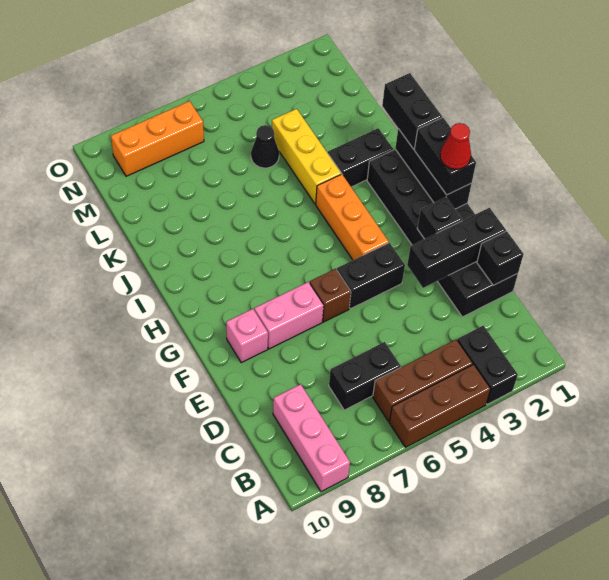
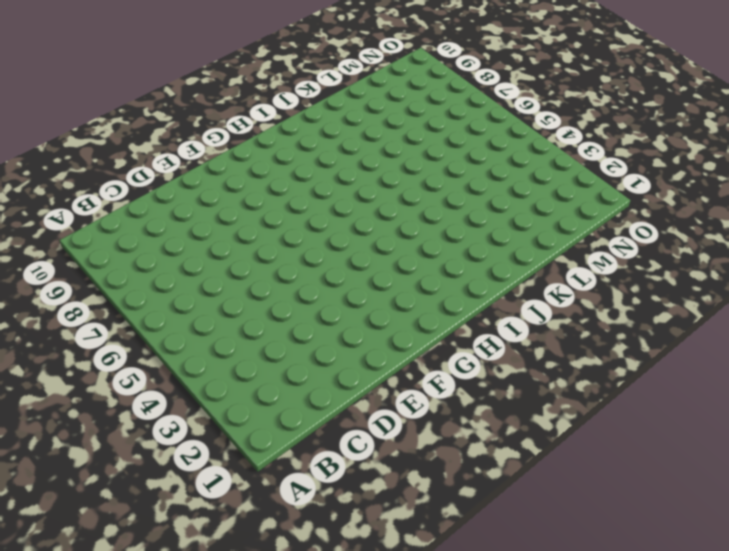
none -> black 1x2 brick [457,326,518,404]
none -> brown 1x3 brick [389,364,491,447]
none -> pink 1x3 brick [273,384,350,492]

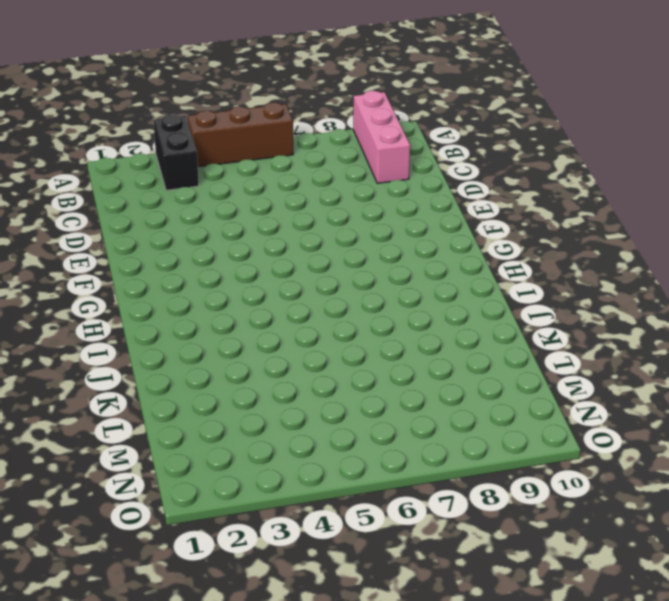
none -> brown 1x3 brick [373,339,473,421]
none -> black 1x2 brick [329,342,401,410]
none -> black 2x6 brick [367,149,518,317]

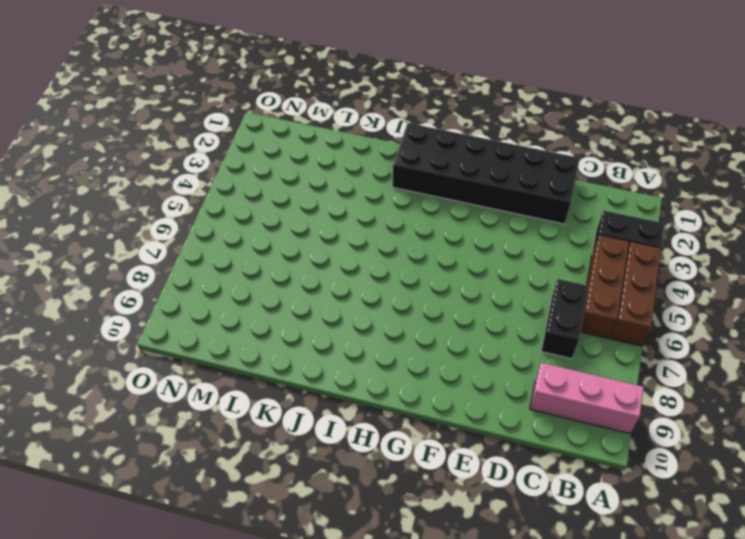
none -> black 1x2 brick [337,243,405,309]
none -> brown 1x1 brick [310,269,351,322]
none -> pink 1x2 brick [254,282,324,349]

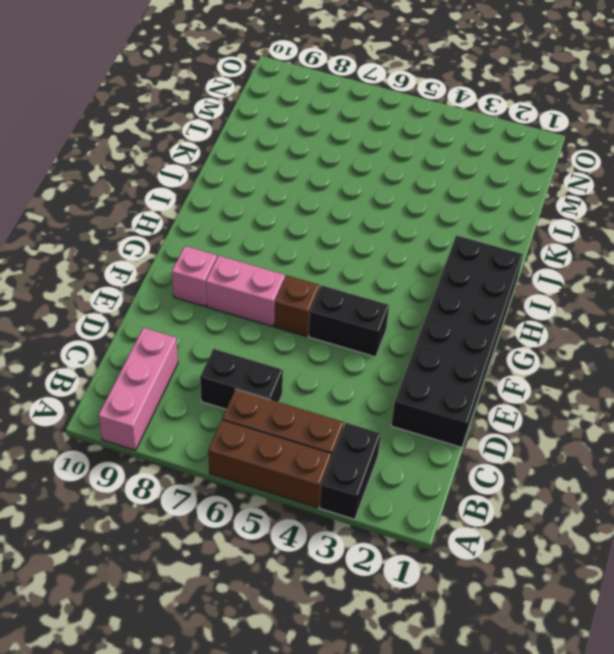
none -> orange 1x3 brick [316,174,389,260]
none -> black 1x2 brick [328,128,393,187]
none -> yellow 1x3 brick [272,109,341,204]

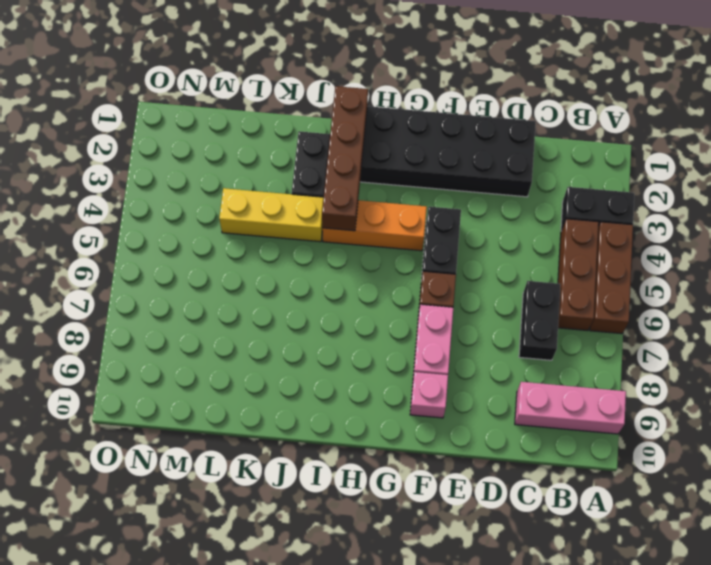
brown 1x4 brick [322,86,368,231] -> black 1x3 brick [395,129,472,209]
none -> black 1x1 cone [251,125,279,168]
none -> orange 1x3 brick [111,101,204,176]
none -> black 1x1 brick [477,231,524,285]

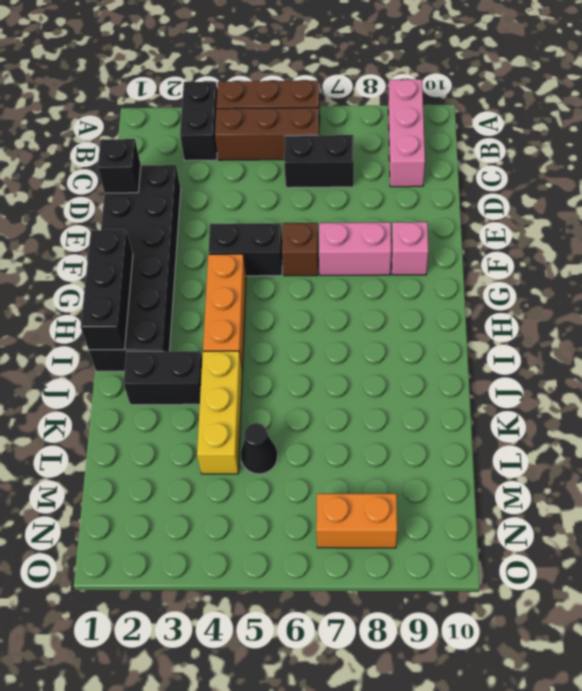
orange 1x2 brick [316,494,397,548] -> orange 1x3 brick [111,101,204,176]
none -> black 1x3 brick [407,208,506,288]
none -> black 1x1 brick [417,197,462,239]
none -> black 1x2 brick [414,118,476,195]

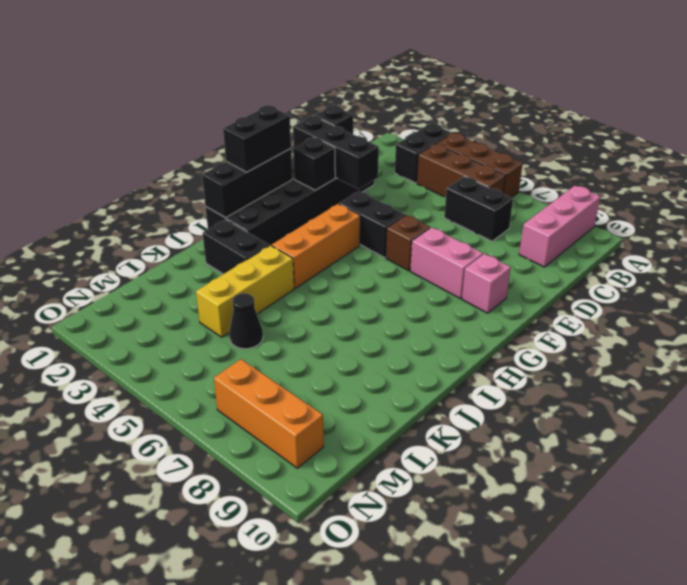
none -> black 1x2 brick [382,73,442,149]
none -> red 1x1 cone [440,123,471,169]

